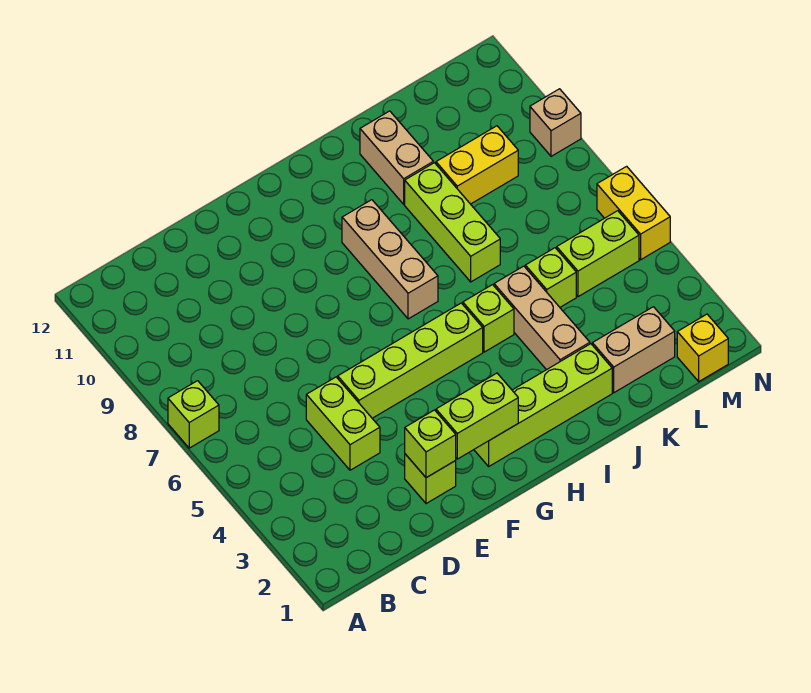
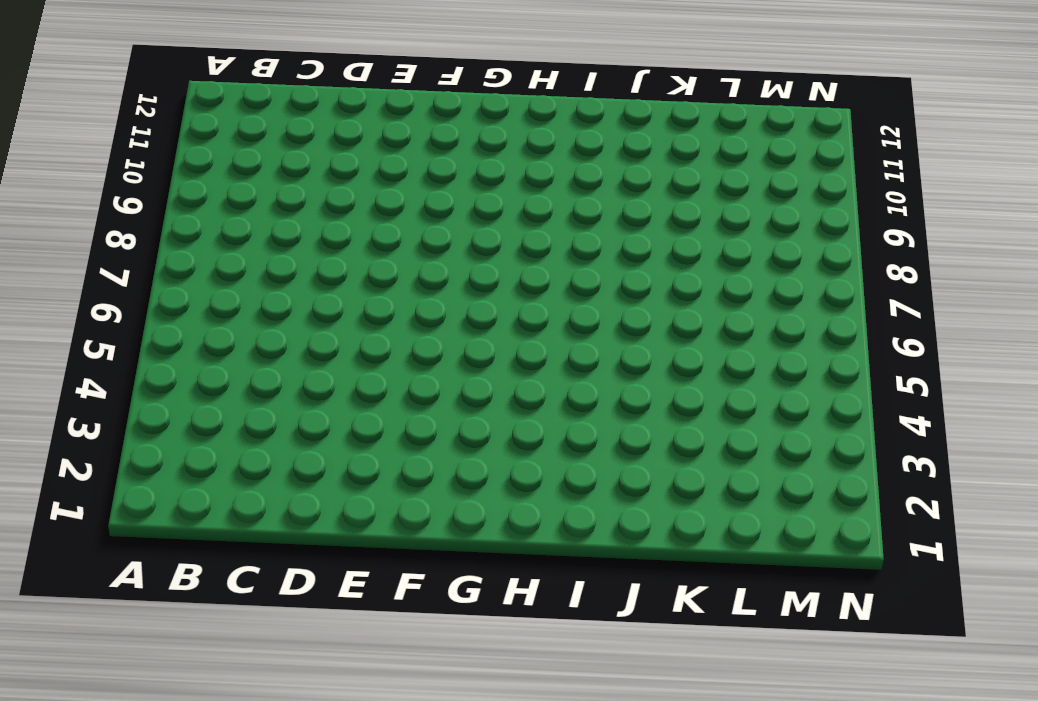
none -> lime 1x1 brick [168,381,219,448]
none -> lime 1x2 brick [306,377,380,470]
none -> lime 1x1 brick [405,454,456,504]

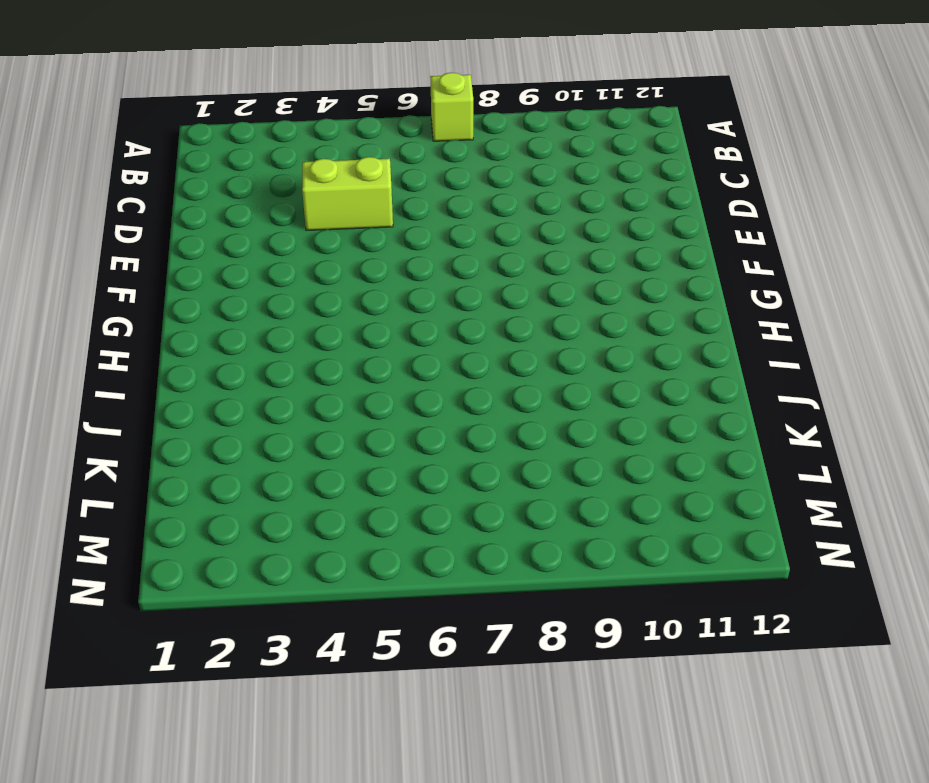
none -> lime 1x1 brick [405,454,456,504]
none -> lime 1x4 brick [338,303,483,418]
none -> lime 1x4 brick [474,344,612,466]

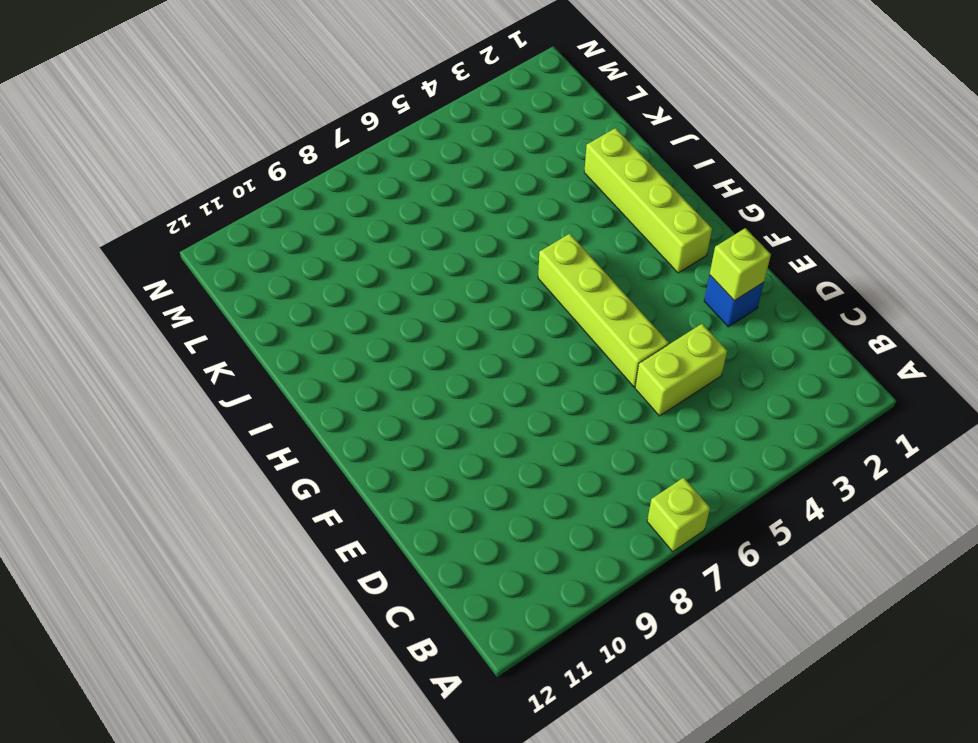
blue 1x1 brick [704,275,764,327] -> lime 1x1 brick [405,454,456,504]
none -> tan 1x3 brick [342,200,438,319]
none -> lime 1x1 brick [463,285,514,352]
none -> tan 1x3 brick [494,266,590,370]

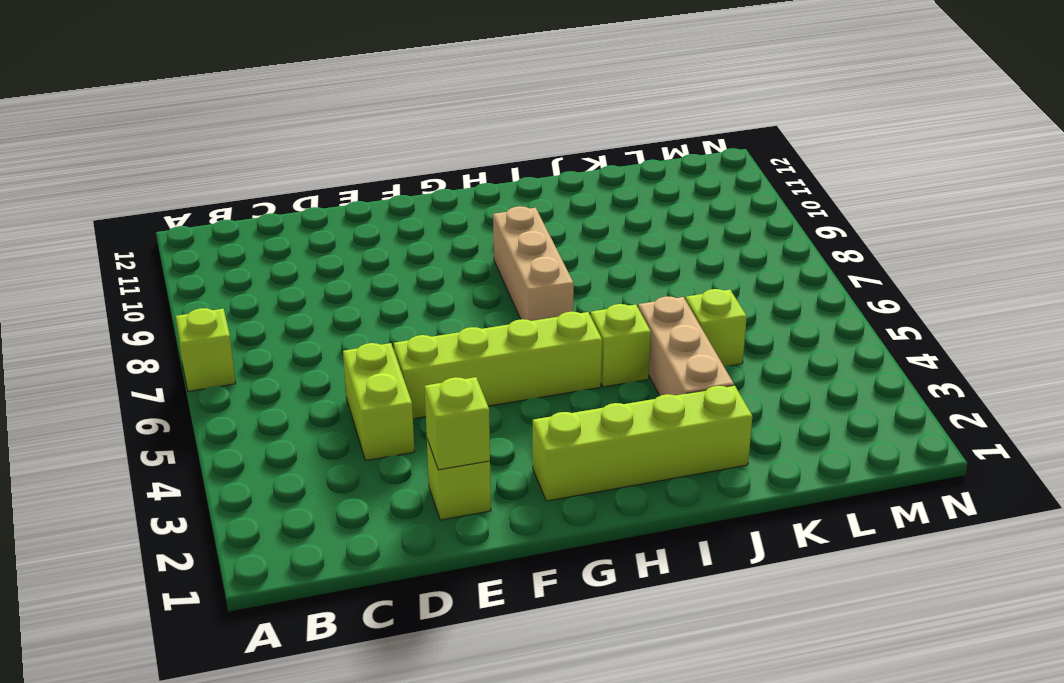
none -> lime 1x3 brick [405,163,500,282]
none -> tan 1x2 brick [360,111,433,204]
none -> tan 1x2 brick [592,307,675,393]

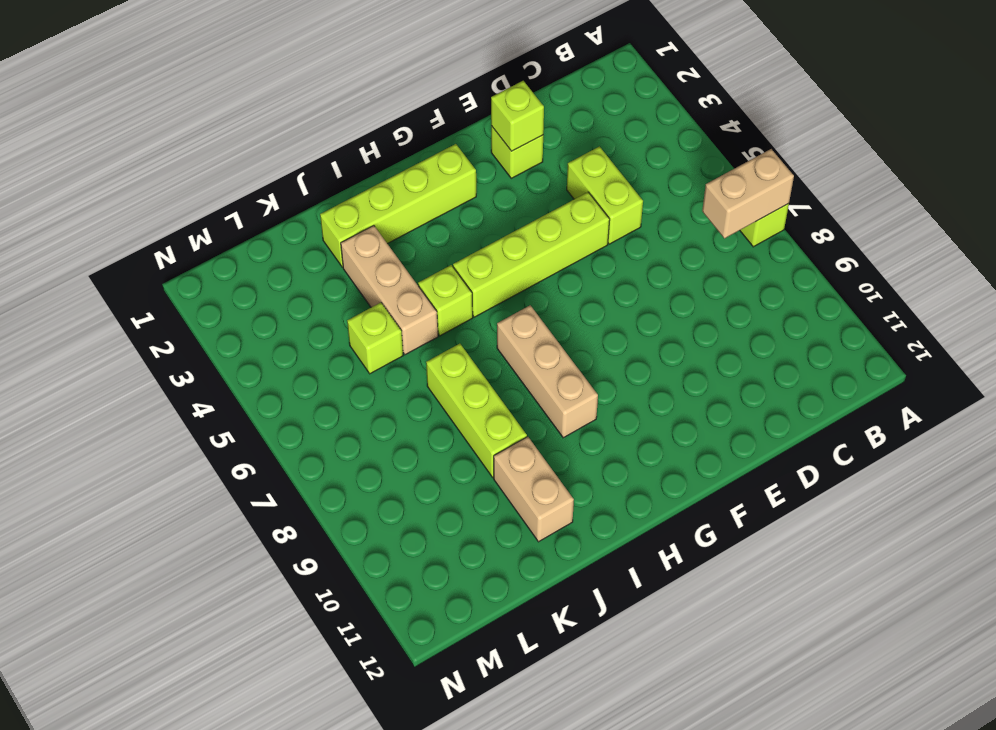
tan 1x2 brick [702,149,794,238] -> tan 1x2 brick moved to [592,307,675,393]
none -> yellow 1x2 brick [436,126,518,204]
none -> lime 1x2 brick [557,211,639,297]
none -> yellow 1x1 brick [677,314,728,381]

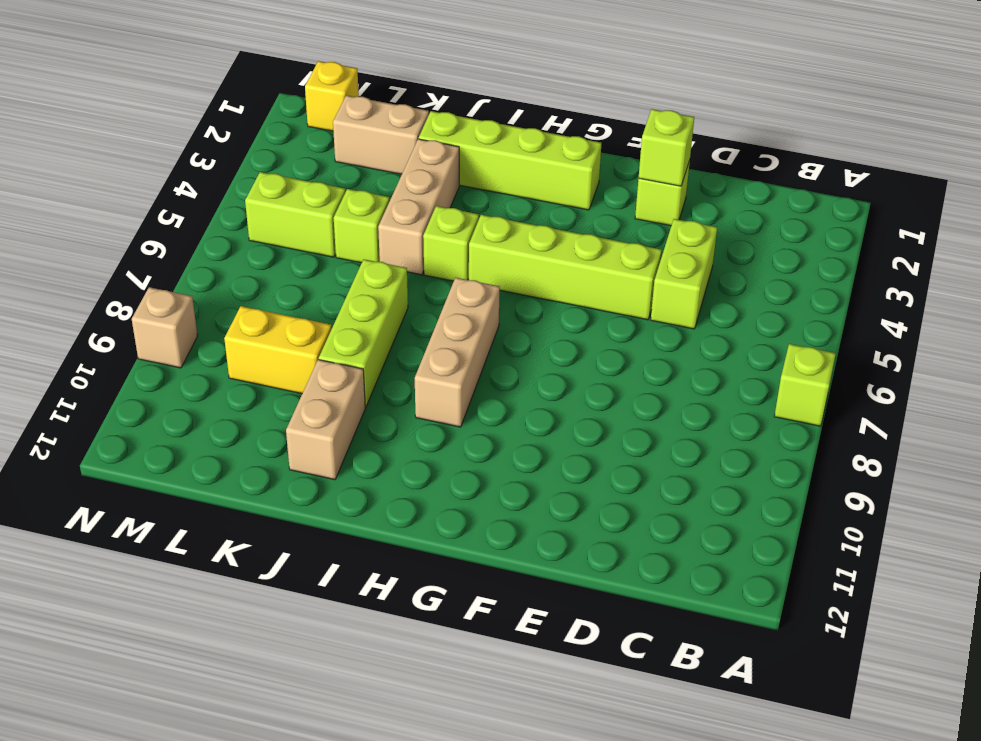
none -> yellow 1x2 brick [597,166,670,260]
none -> lime 1x2 brick [436,373,518,459]

